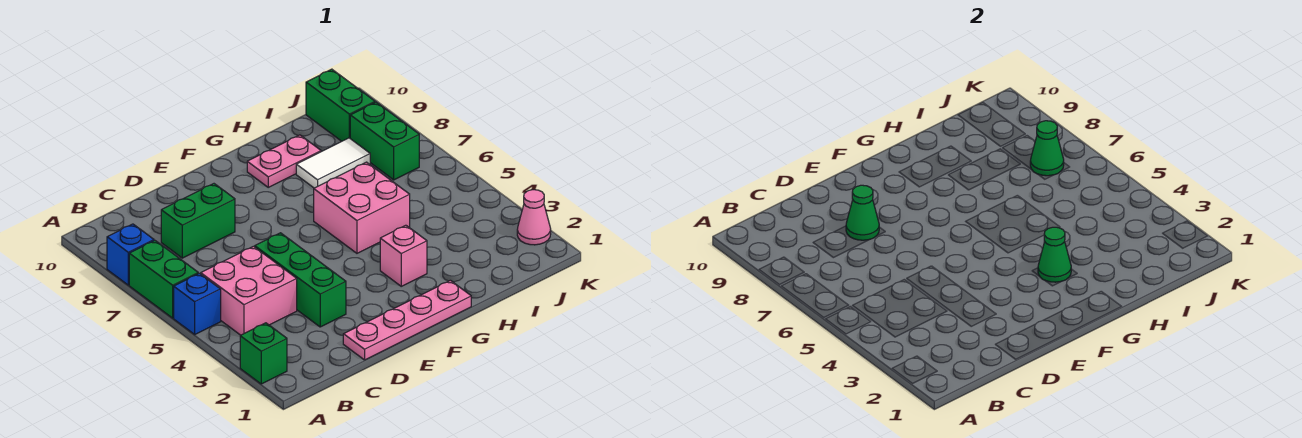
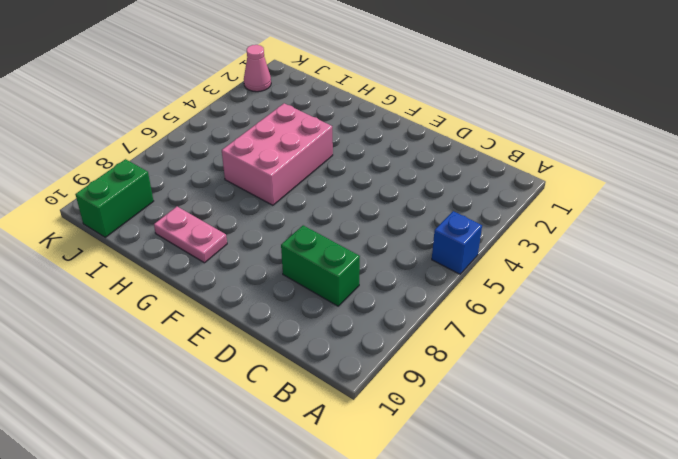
pink 2x3 brick [222,103,333,205] -> pink 2x2 brick [314,162,410,253]
none -> green 1x1 brick [240,323,287,384]
none -> green 1x2 brick [129,241,198,318]
none -> blue 1x1 brick [107,224,154,285]

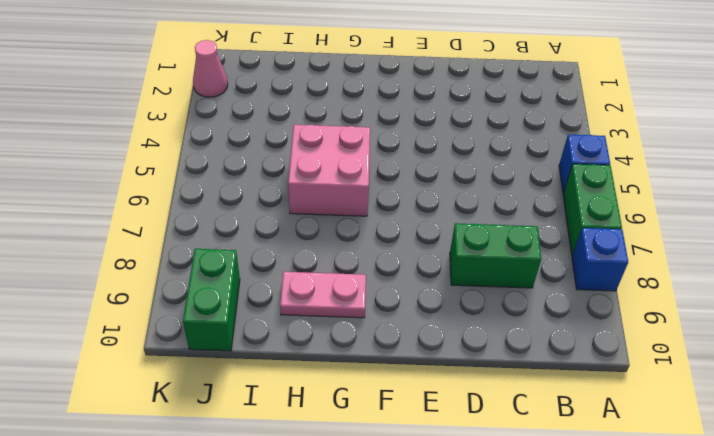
none -> green 1x1 brick [240,323,287,384]
none -> pink 2x2 brick [201,246,297,335]
none -> pink 1x4 plate [343,280,471,360]

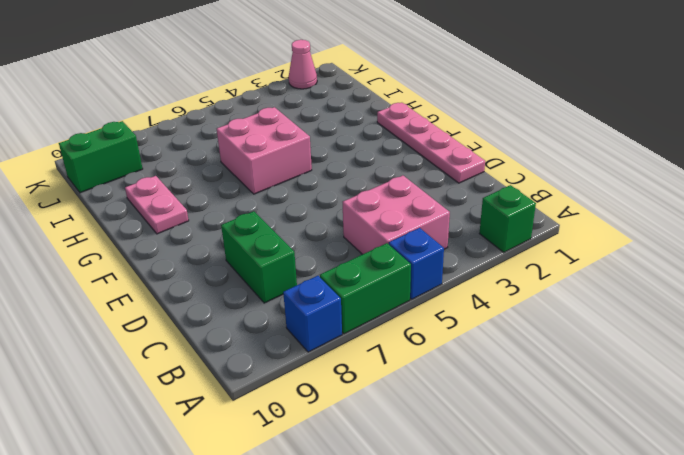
none -> green 1x3 brick [255,233,346,327]
none -> pink 1x1 brick [380,225,427,286]
none -> white 1x2 tile [296,138,370,188]

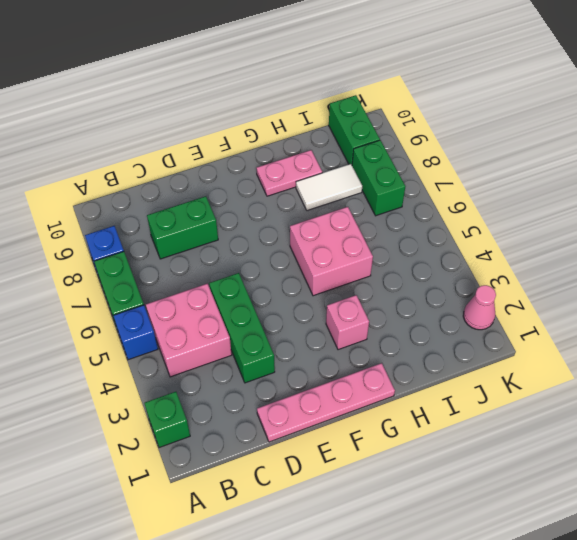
none -> green 1x1 cone [846,185,879,240]
none -> green 1x1 cone [1038,227,1071,282]
none -> green 1x1 cone [1030,121,1064,176]

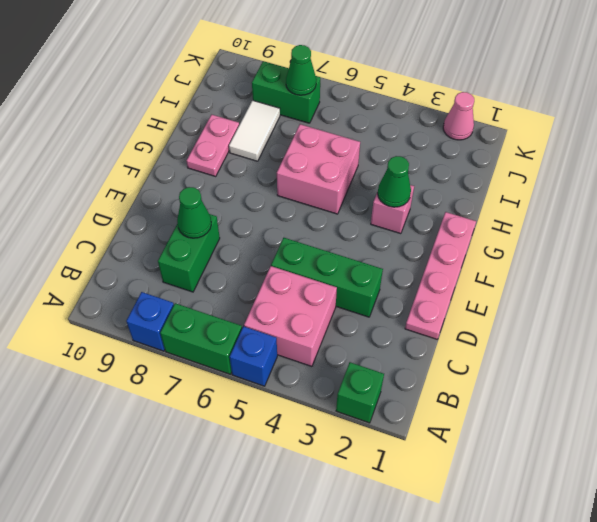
none -> green 1x2 brick [306,69,375,141]

